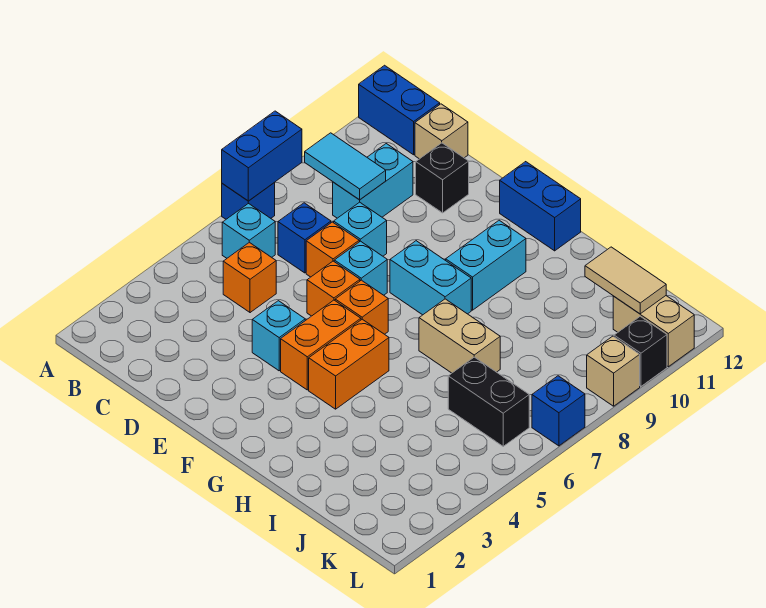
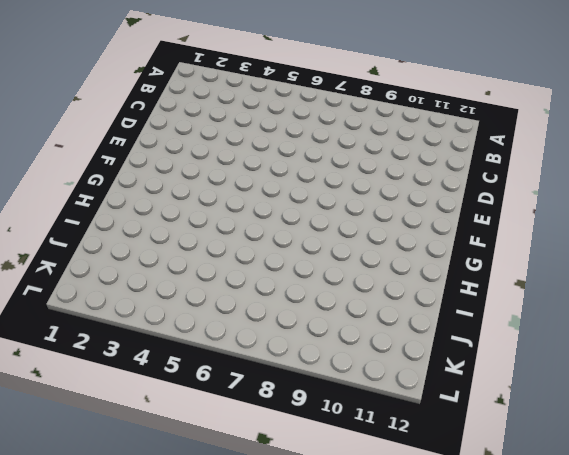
none -> blue 1x1 brick [222,183,275,219]
none -> blue 1x2 brick [359,65,440,155]
none -> cyan 1x1 brick [222,203,275,258]

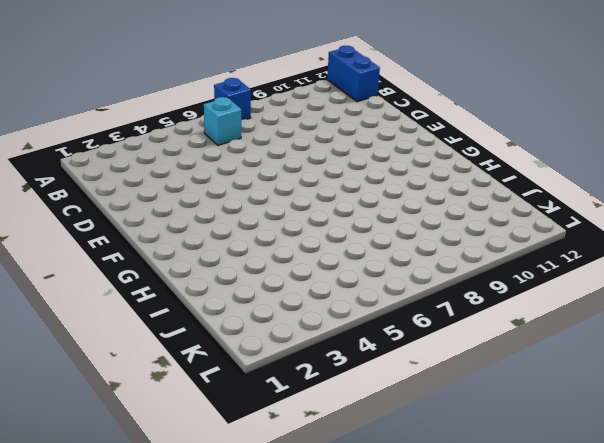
none -> orange 1x1 brick [223,242,276,313]
none -> blue 1x1 brick [278,203,331,273]
none -> cyan 1x2 brick [333,144,413,218]

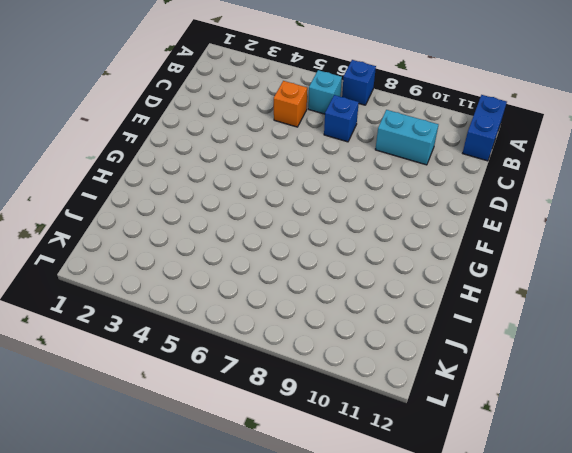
none -> tan 1x1 brick [415,104,468,159]
none -> orange 1x1 brick [306,222,359,277]
none -> cyan 1x1 brick [334,202,387,256]

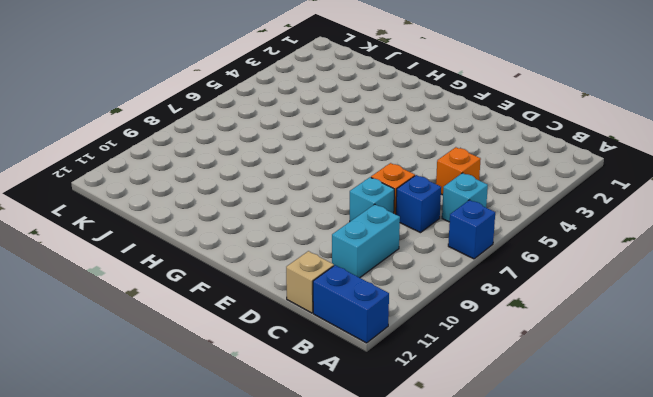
none -> black 1x1 brick [416,143,469,213]
none -> cyan 1x1 brick [252,301,305,371]
none -> orange 1x1 brick [307,261,360,316]

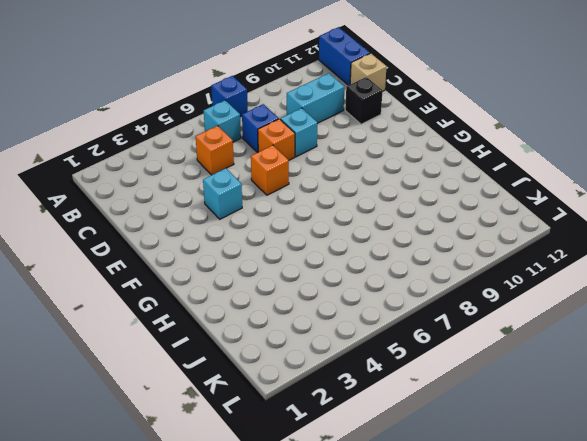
none -> cyan 1x1 brick [334,241,387,295]
none -> orange 1x2 brick [281,300,361,390]
none -> orange 1x1 brick [335,280,388,334]

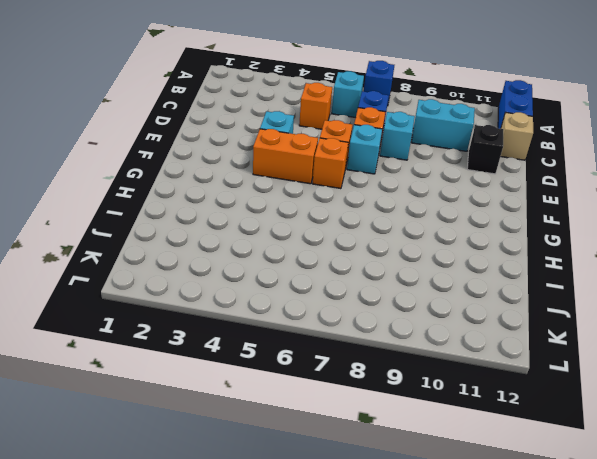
none -> cyan 1x2 brick [390,241,471,315]
none -> blue 1x2 brick [500,162,581,251]
none -> orange 1x2 brick [309,319,389,409]

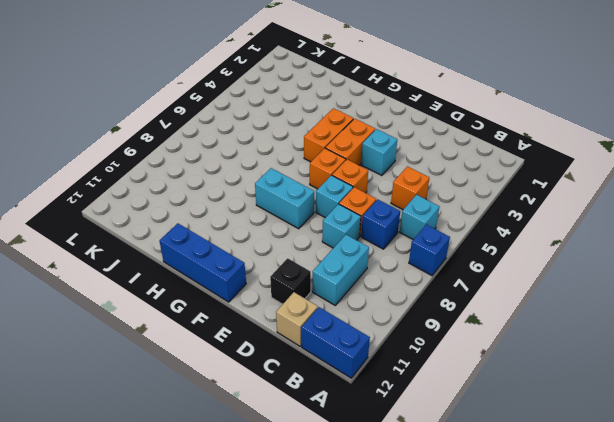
blue 1x3 brick [160,223,246,302] -> blue 1x2 brick [500,162,581,251]
none -> cyan 1x2 brick [446,220,526,310]
none -> tan 1x2 brick [419,299,500,373]
none -> black 1x2 brick [448,357,529,446]

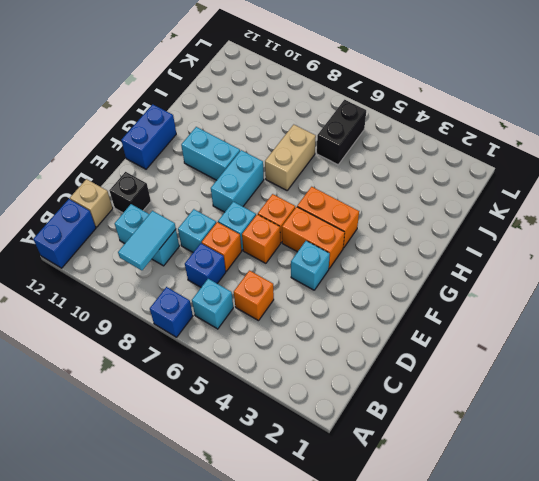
none -> tan 1x2 brick [613,296,694,367]
none -> blue 1x1 brick [532,376,585,446]
none -> tan 1x1 brick [587,336,640,406]

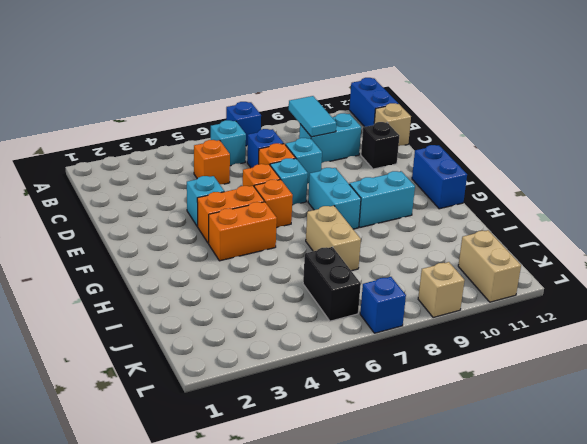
none -> black 1x1 brick [614,316,667,386]
none -> blue 1x2 brick [222,111,302,201]
none -> tan 1x2 tile [585,247,666,314]

